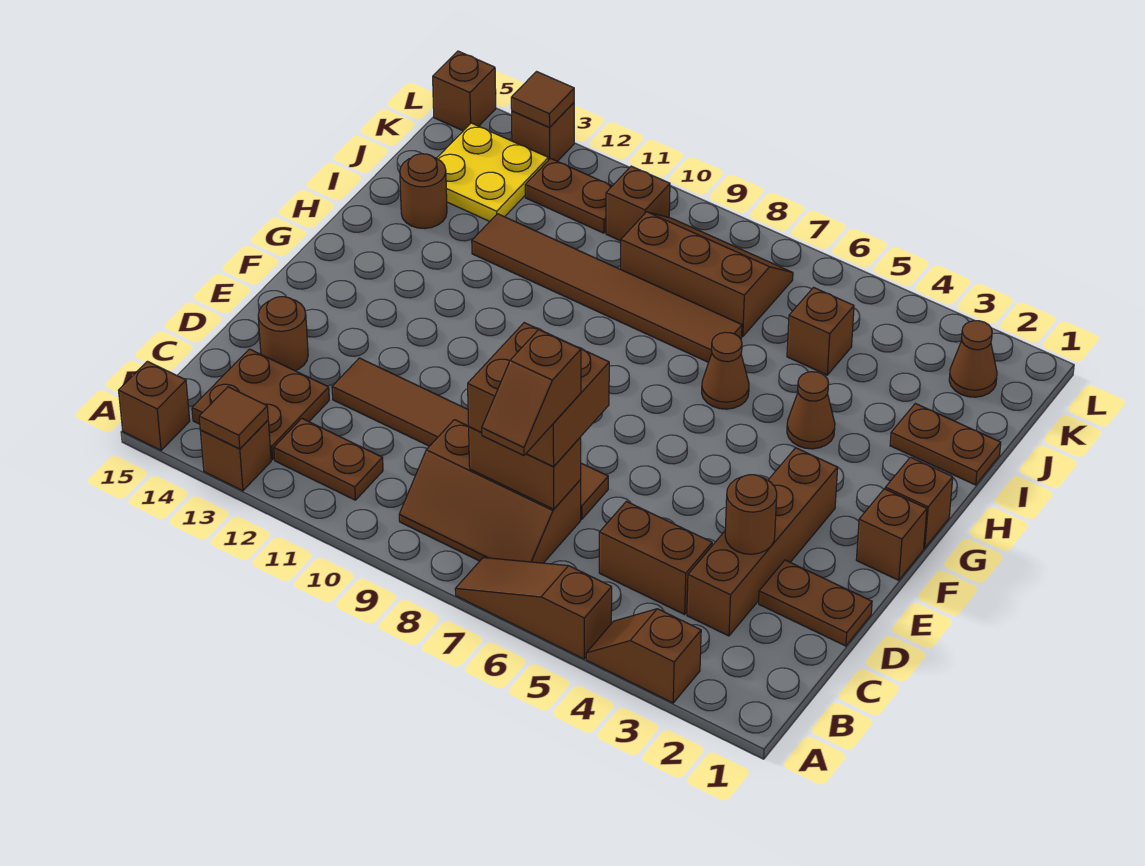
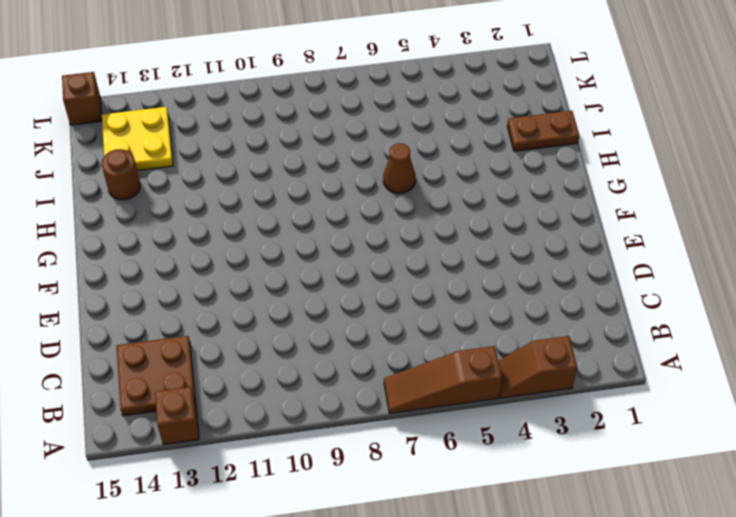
none -> brown 1x1 brick [119,361,190,450]
none -> brown 2x3 slope [399,420,581,563]
none -> brown 1x2 plate [274,418,383,500]
none -> brown 1x4 brick [687,448,838,636]

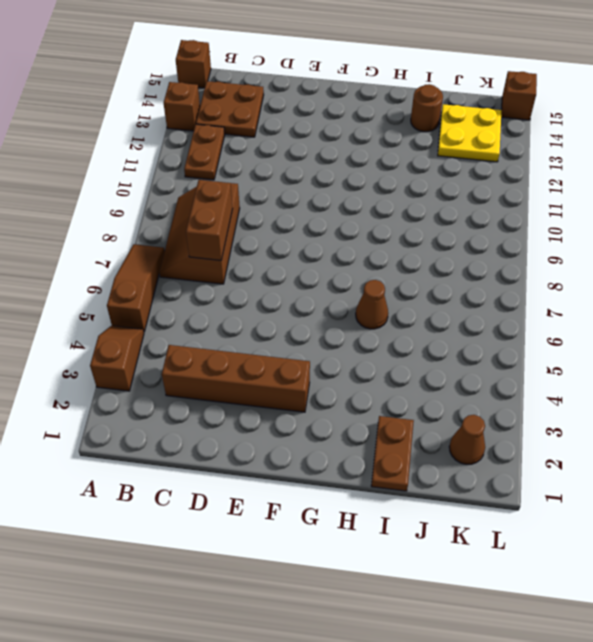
none -> brown 1x2 brick [599,501,712,614]
none -> brown 1x2 plate [759,560,872,646]
none -> brown 1x6 tile [332,358,608,519]
none -> brown 1x1 round brick [258,297,308,371]

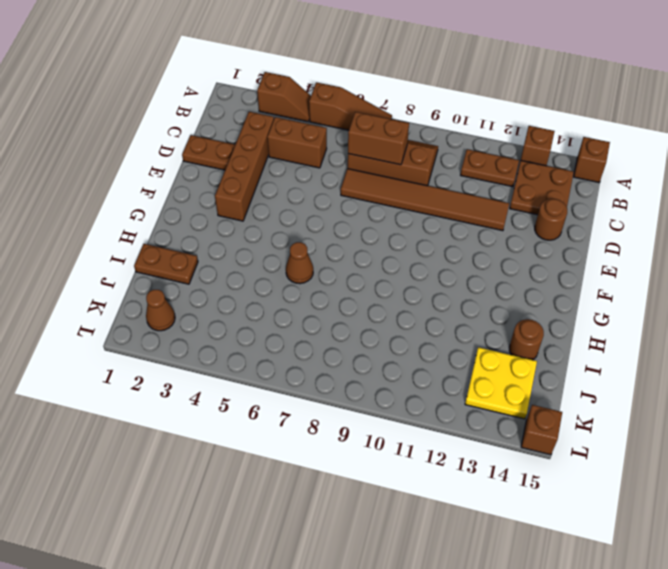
none -> brown 1x1 brick [856,489,927,580]
none -> brown 1x1 brick [885,457,953,548]
none -> brown 1x1 cone [787,372,835,449]
none -> brown 1x6 tile [472,214,742,362]

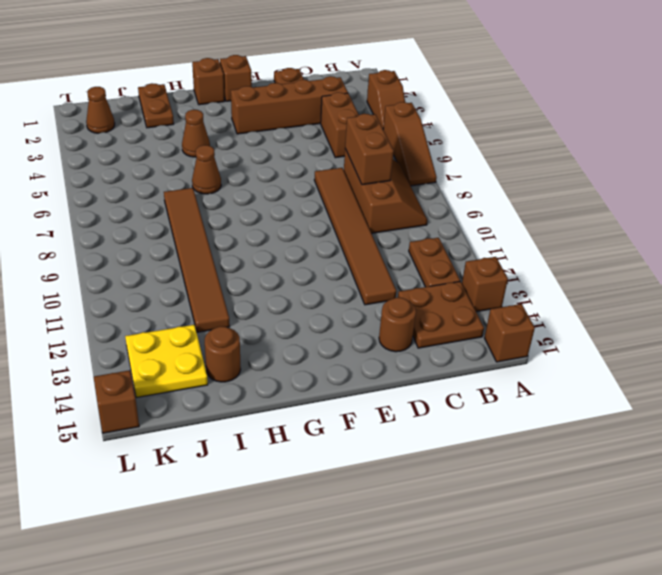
none -> brown 1x1 brick [787,287,854,375]
none -> brown 2x3 slope [621,212,793,337]
none -> brown 1x1 brick [606,166,670,241]
none -> brown 1x2 plate [525,158,612,233]

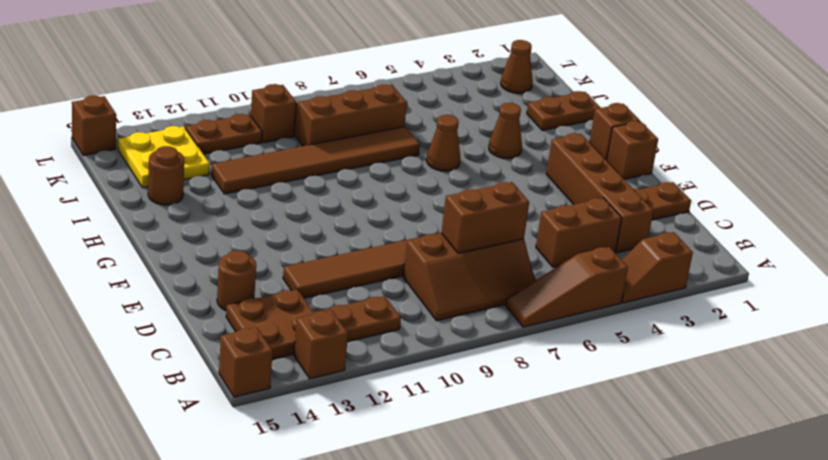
none -> brown 1x1 brick [787,287,854,375]
none -> brown 1x1 brick [512,103,574,161]
none -> brown 1x1 tile [199,387,268,449]
none -> brown 1x1 round brick [725,475,777,554]

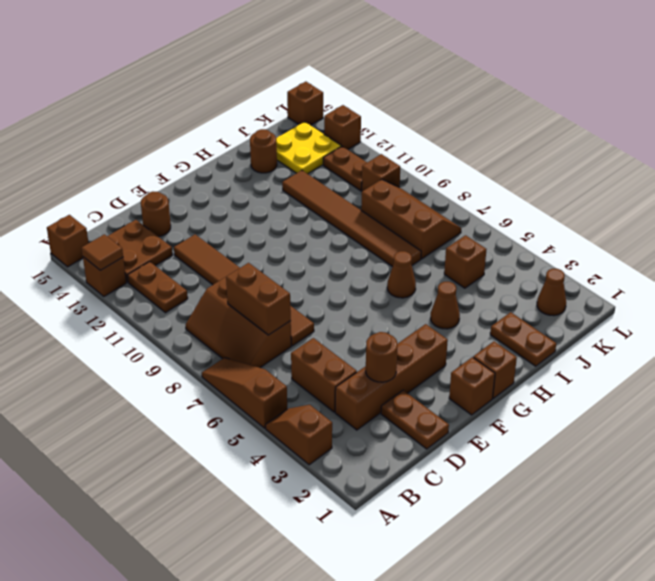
none -> brown 1x1 tile [511,72,574,127]
none -> brown 2x2 brick [468,323,609,467]
none -> brown 1x2 slope [482,330,581,455]

